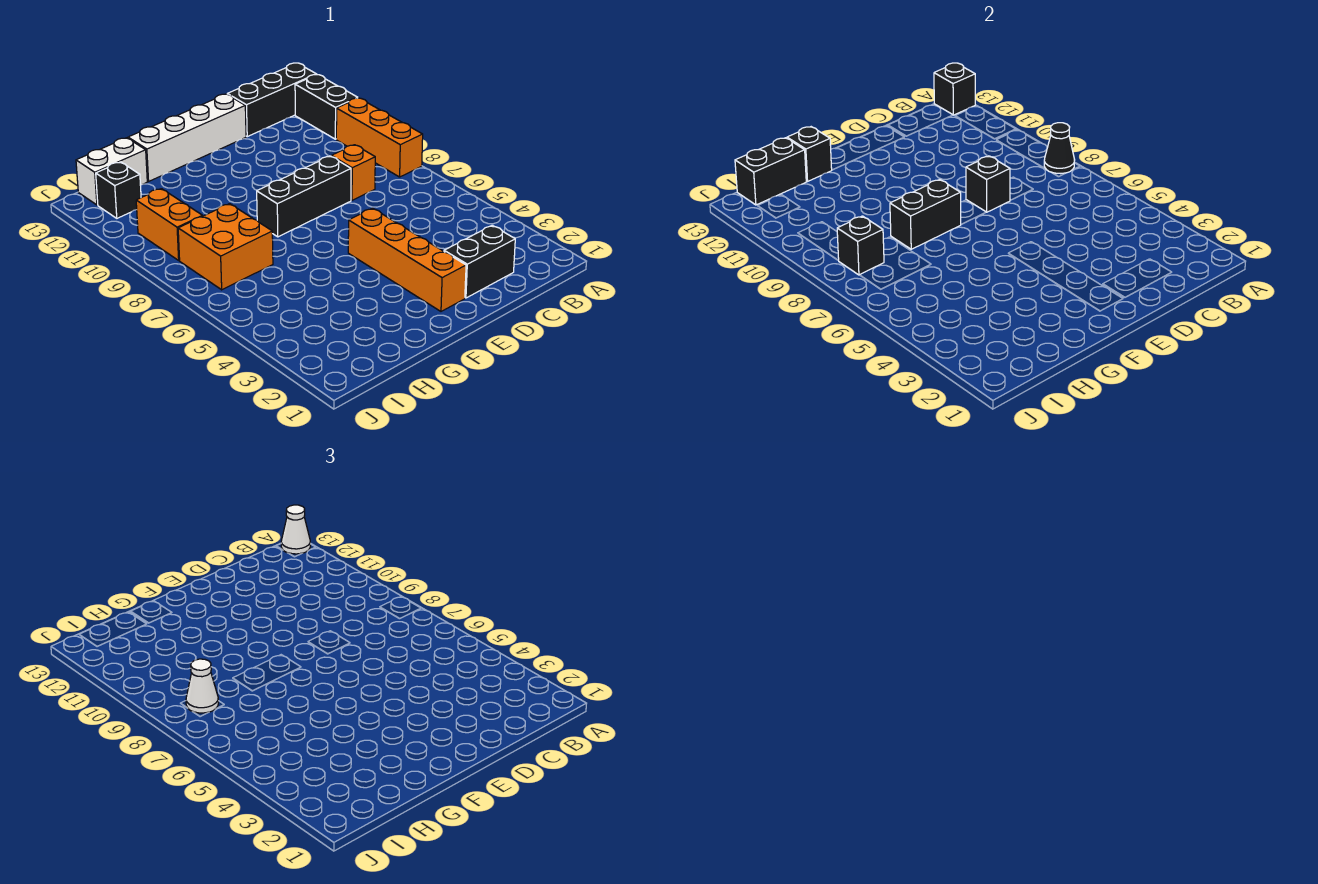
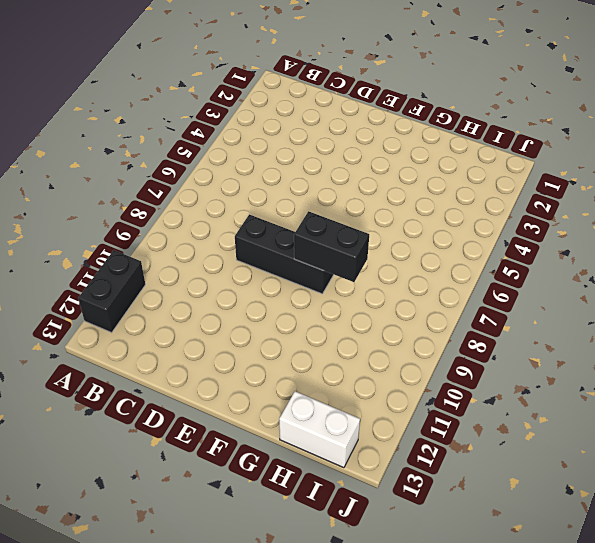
none -> orange 1x3 brick [336,98,423,177]
none -> black 1x3 brick [228,63,316,137]
none -> black 1x2 brick [444,225,515,298]

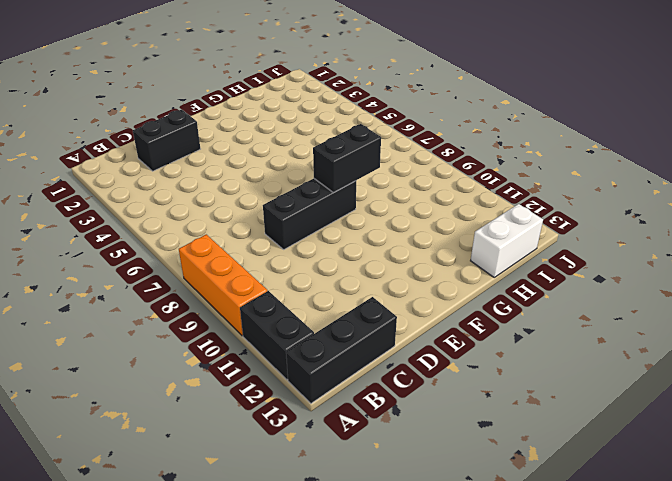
none -> orange 1x1 brick [331,145,375,200]
none -> white 1x4 brick [128,94,246,181]
none -> orange 1x4 brick [348,208,466,311]

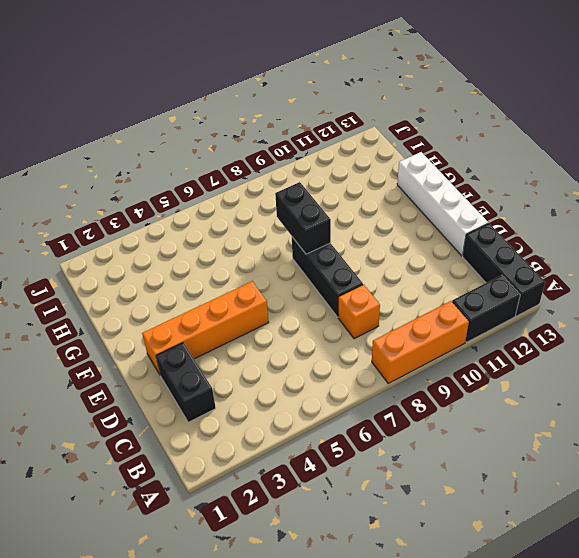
none -> orange 2x2 brick [178,204,273,290]
none -> white 1x2 brick [76,138,147,205]
none -> orange 1x2 brick [136,189,202,260]

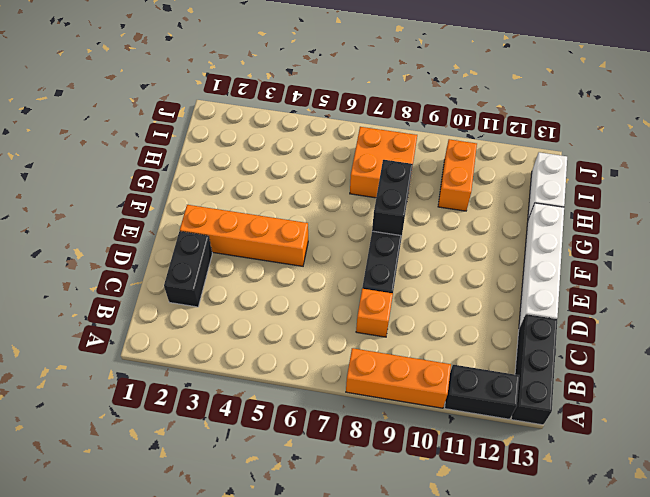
orange 1x2 brick [438,139,477,211] -> orange 1x2 brick turned to [136,189,202,260]
none -> black 1x1 brick [96,162,141,218]
none -> black 1x1 cone [1044,123,1075,174]
none -> black 1x1 brick [934,63,975,115]

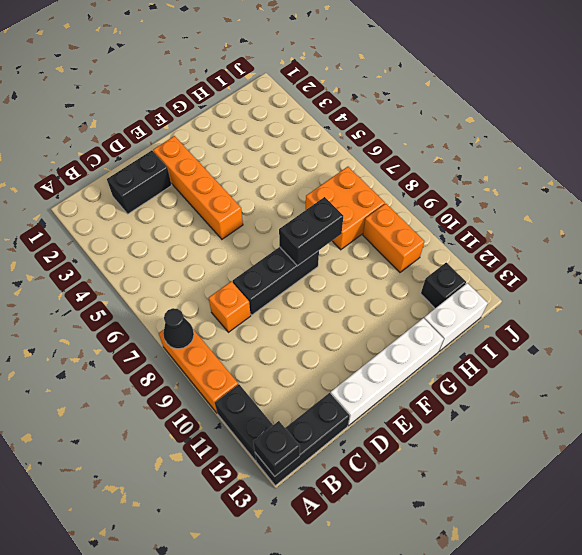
none -> black 1x1 brick [966,156,1010,212]
none -> black 1x1 brick [787,127,832,181]
none -> black 1x2 brick [735,138,806,205]

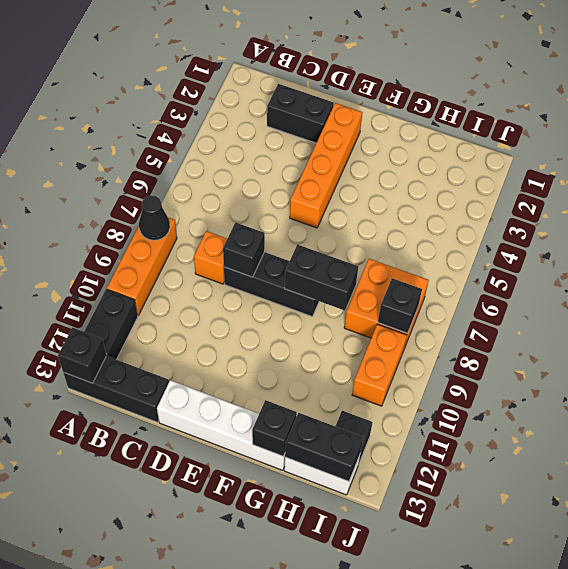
none -> white 1x1 cone [281,505,310,554]
none -> white 1x1 cone [186,659,218,713]

